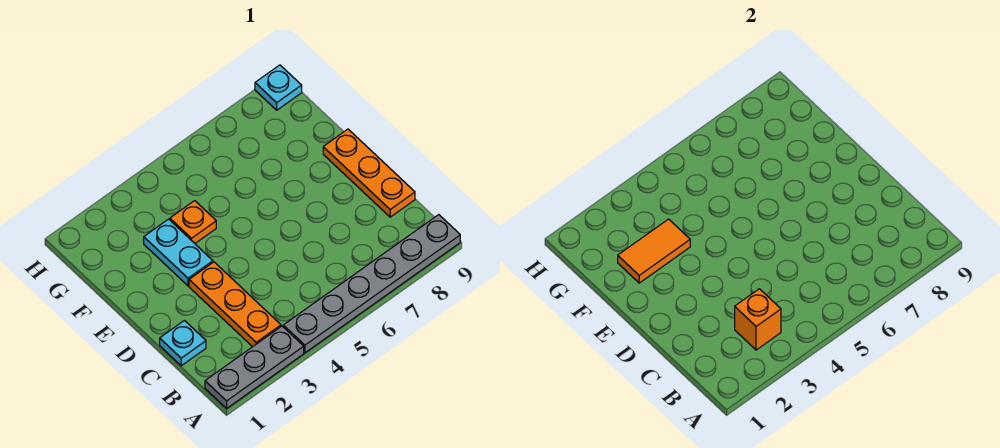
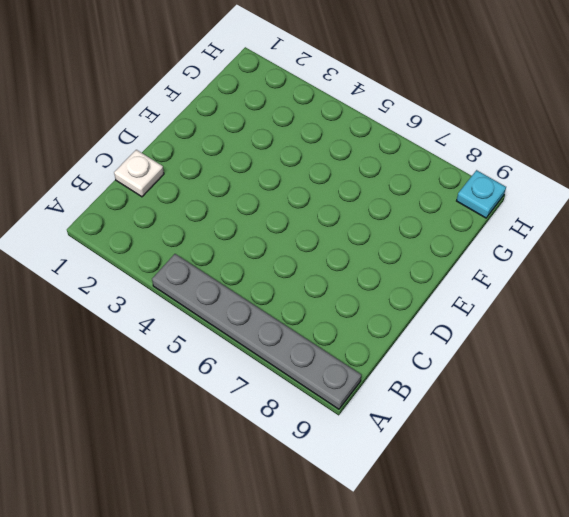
white 1x1 plate [114,150,164,197] -> cyan 1x1 plate [160,320,206,366]
none -> grey 1x3 plate [205,326,304,408]
none -> orange 1x3 plate [189,262,281,347]

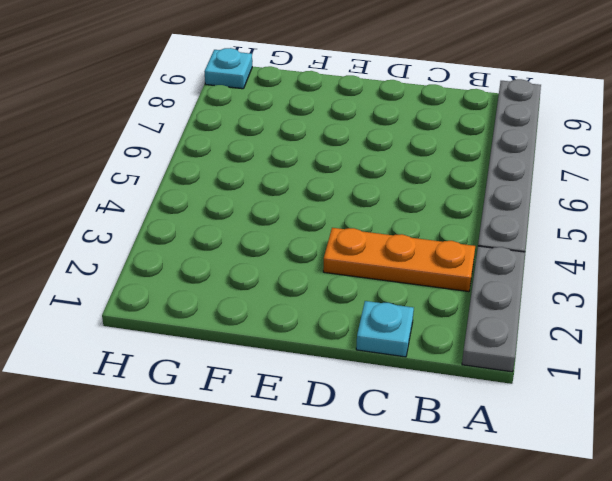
none -> orange 1x3 plate [323,129,415,217]
none -> cyan 1x2 plate [144,219,213,286]

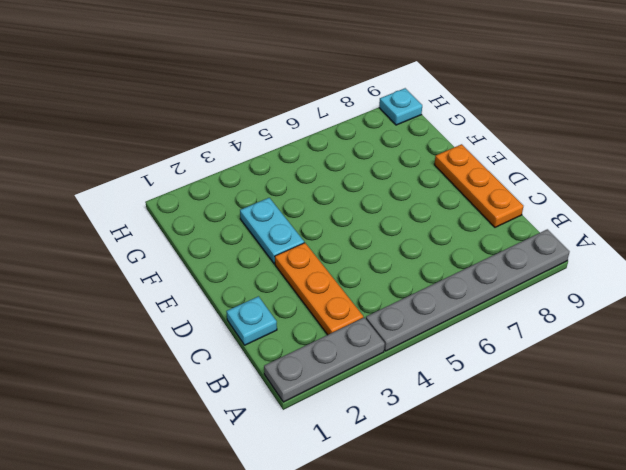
none -> orange 1x1 plate [170,201,216,243]
none -> orange 1x1 brick [735,289,781,350]

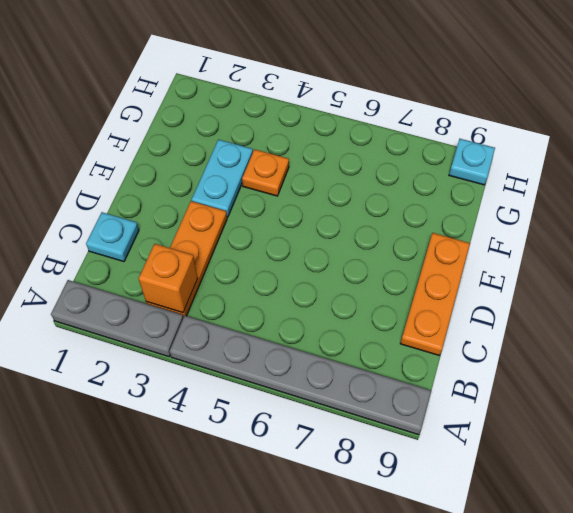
none -> orange 1x2 tile [618,219,690,283]

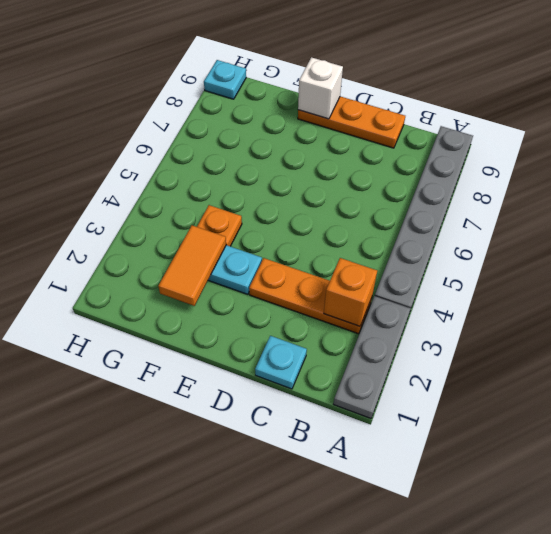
white 1x1 brick [298,57,343,119] -> none

